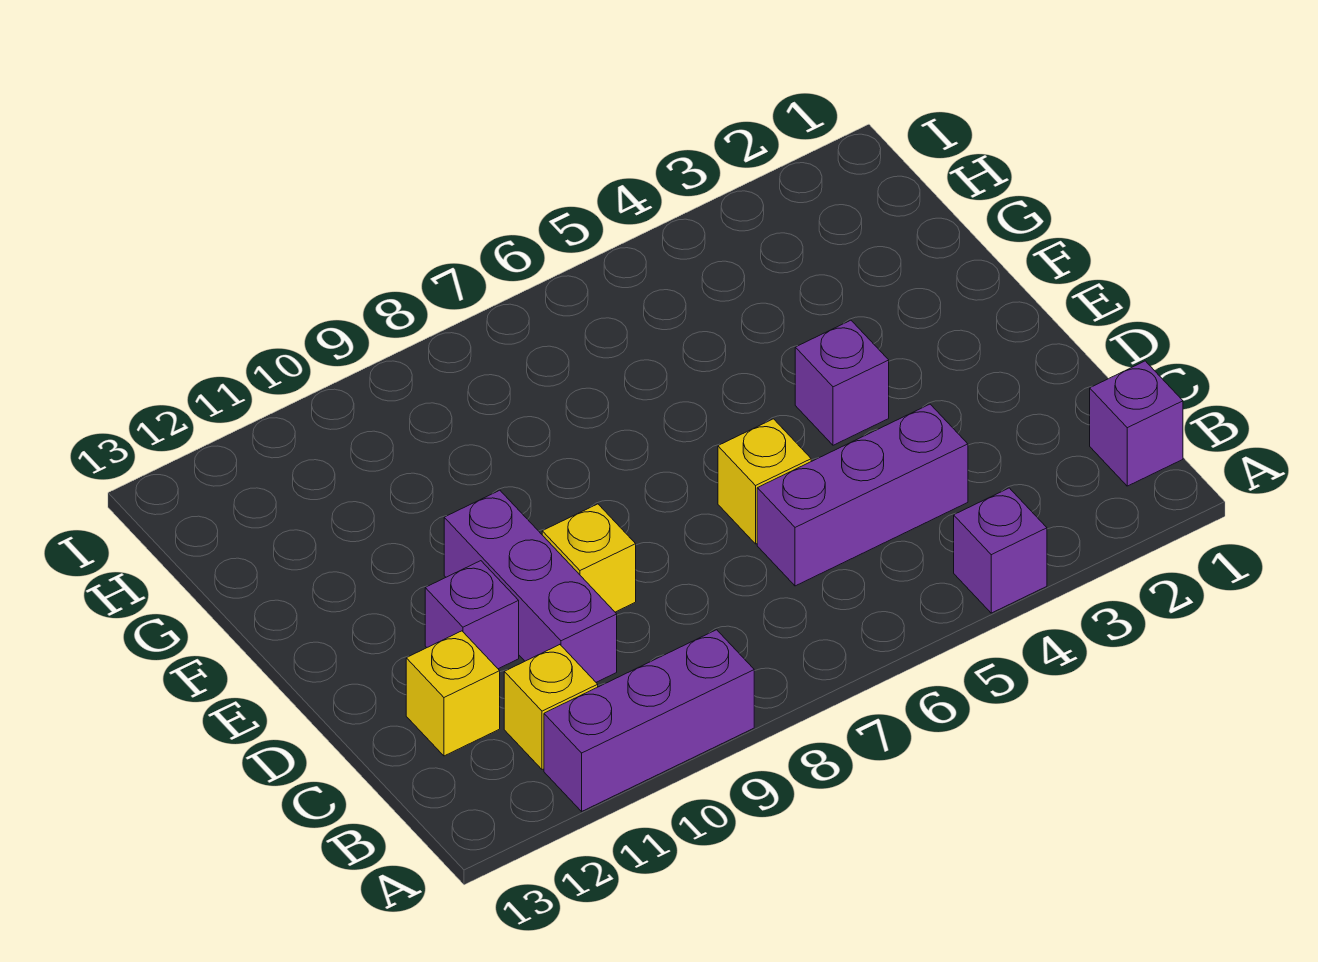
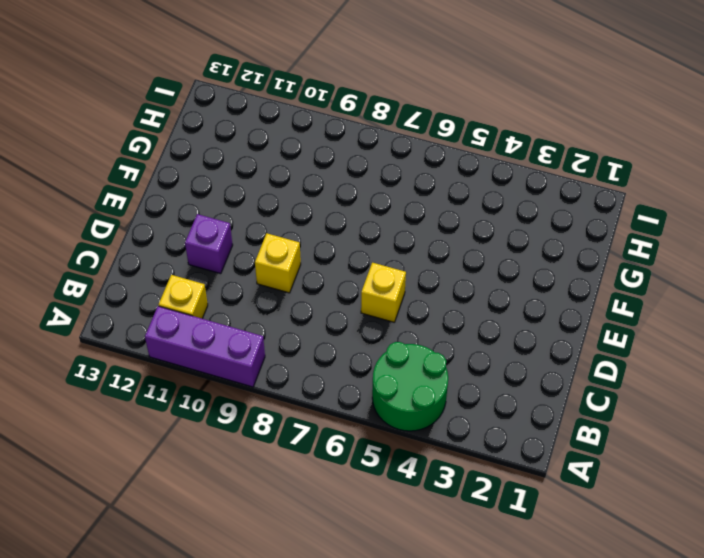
green 2x2 round brick [372,342,448,431] -> purple 1x1 brick [954,488,1047,613]
none -> purple 1x1 brick [1090,361,1183,486]
none -> purple 1x3 brick [757,404,968,586]

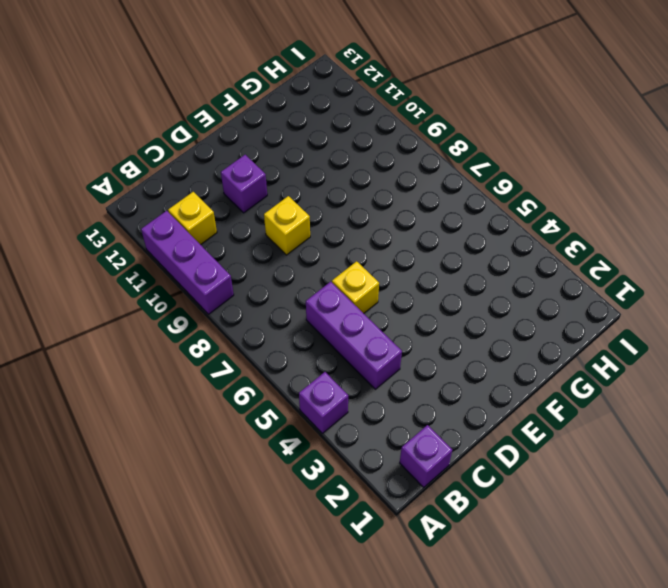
none -> purple 1x3 brick [444,490,617,682]
none -> yellow 1x1 brick [406,631,500,756]

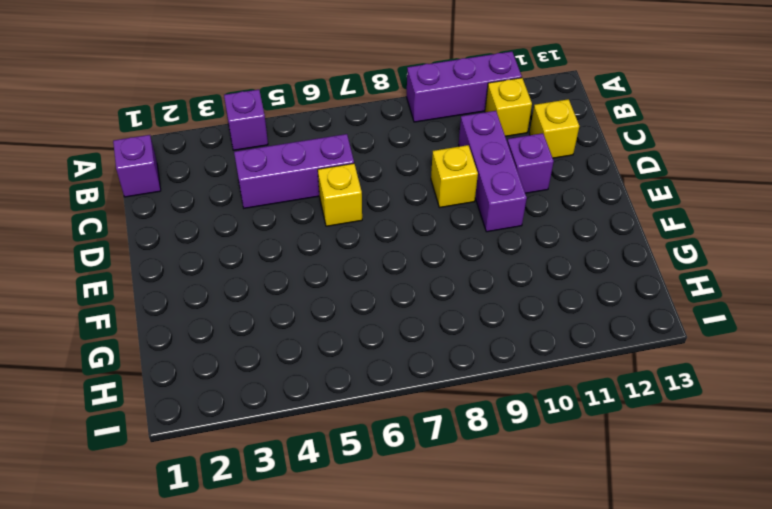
none -> purple 1x1 brick [795,320,889,445]

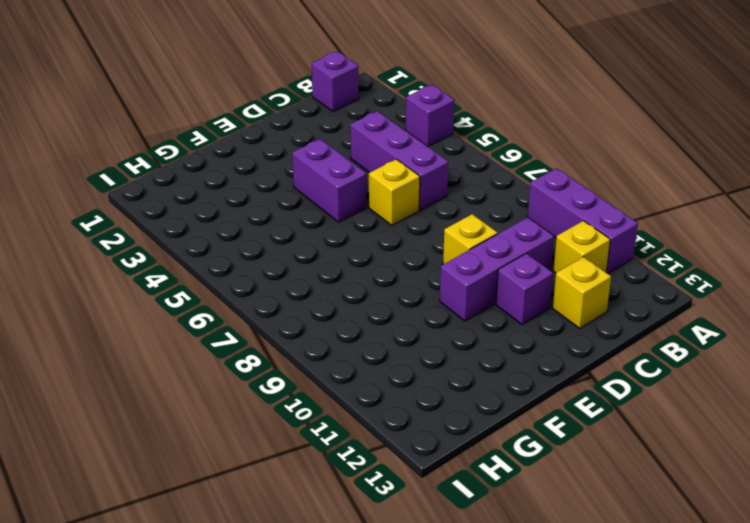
purple 1x2 brick [292,139,366,222] -> purple 1x1 brick [795,320,889,445]

